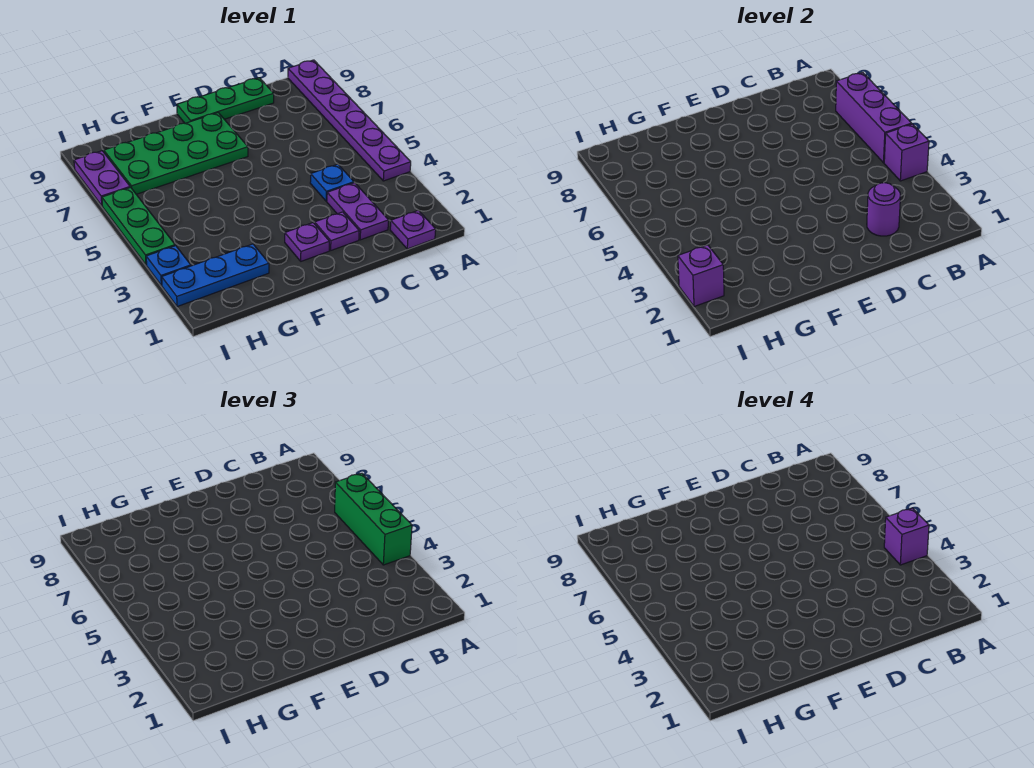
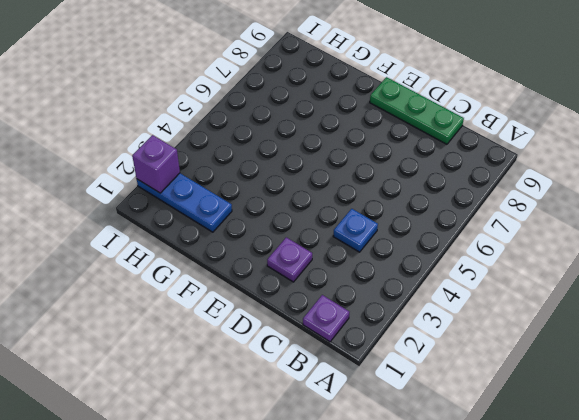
none -> purple 1x6 plate [288,60,411,181]
none -> purple 1x2 plate [327,183,389,240]
none -> purple 1x1 plate [285,223,329,261]

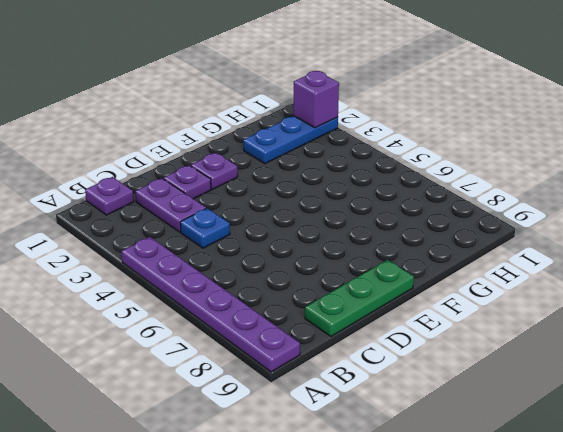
none -> green 2x4 plate [104,113,248,194]
none -> blue 1x1 plate [146,246,191,285]
none -> green 1x3 plate [102,187,175,265]

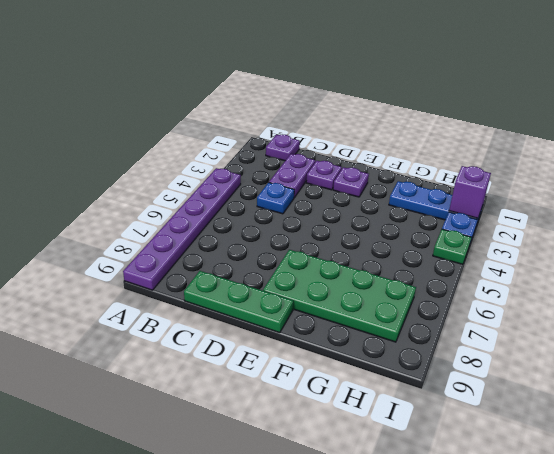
green 1x1 plate [433,229,471,264] -> green 1x3 plate [102,187,175,265]
none -> purple 1x2 plate [74,151,130,206]
none -> purple 1x1 brick [884,124,929,181]
none -> purple 1x3 brick [836,72,912,163]

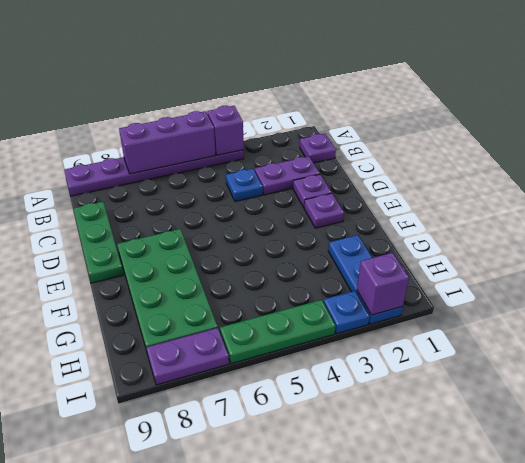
none -> purple 1x1 round brick [867,183,901,236]
none -> green 1x3 brick [335,473,412,565]
none -> purple 1x1 brick [884,508,929,565]

